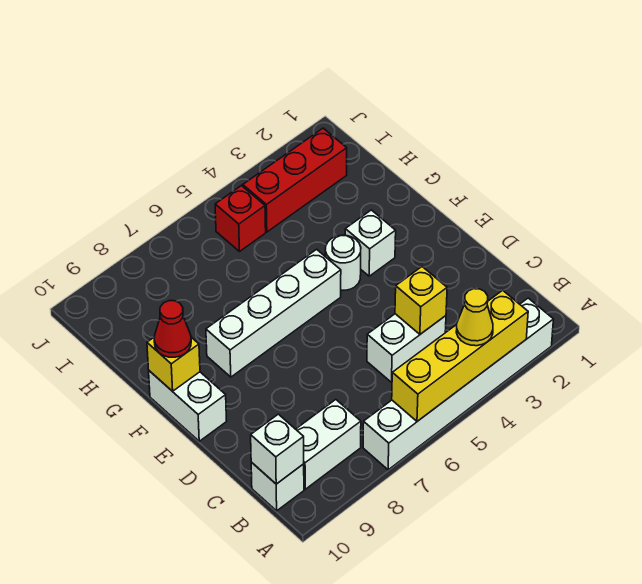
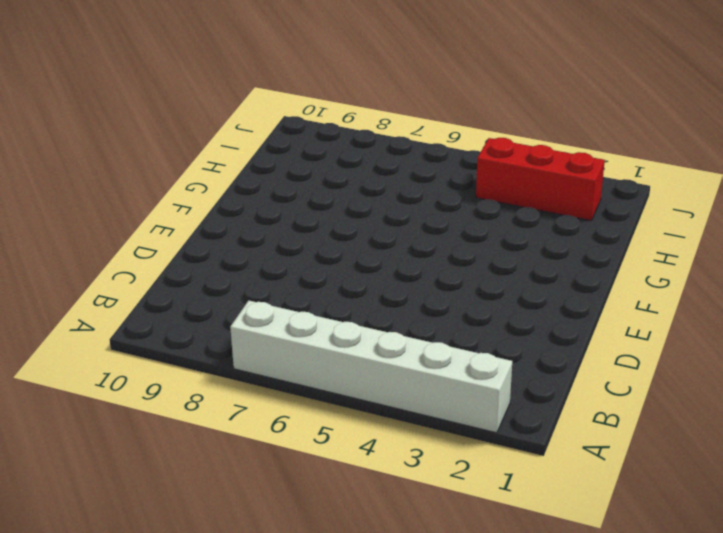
none -> white 1x2 brick [296,400,361,489]
none -> white 1x1 brick [251,462,304,511]
none -> white 1x2 brick [367,314,446,382]

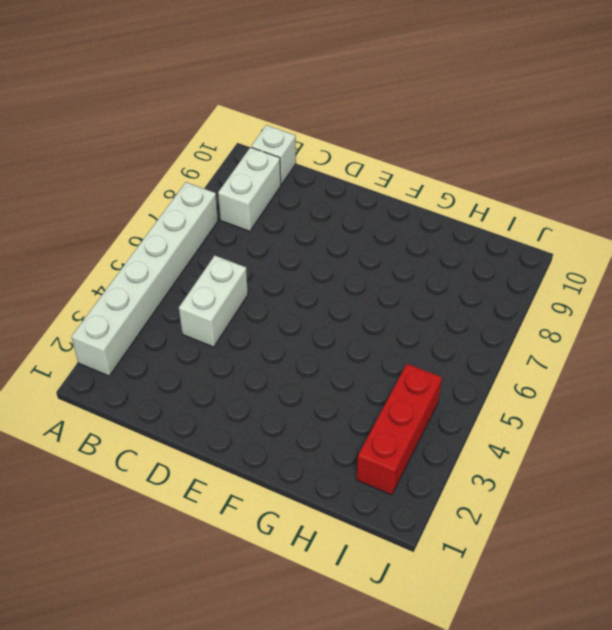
none -> white 1x2 brick [149,371,227,441]
none -> white 1x1 brick [345,210,396,276]
none -> white 1x1 round brick [325,235,361,290]

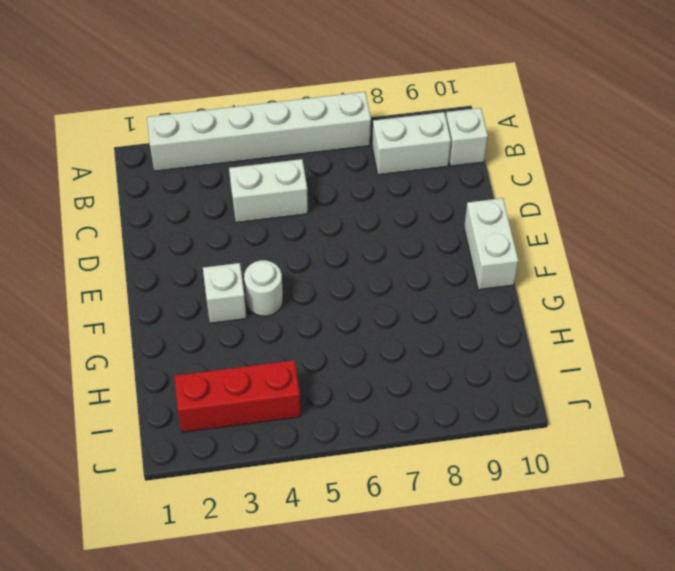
none -> white 1x4 brick [206,249,341,377]
none -> red 1x1 brick [215,186,266,252]
none -> yellow 1x4 brick [392,290,528,421]

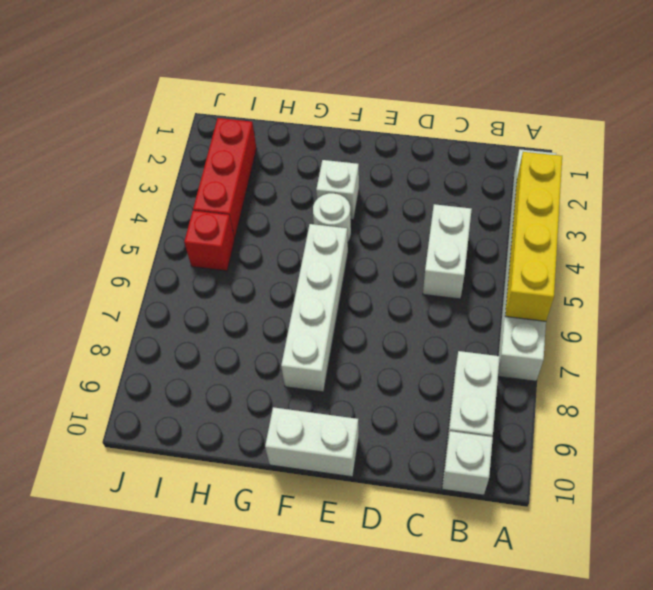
none -> white 1x1 brick [251,414,304,484]
none -> yellow 1x1 brick [395,267,447,334]
none -> yellow 1x1 brick [147,337,200,391]

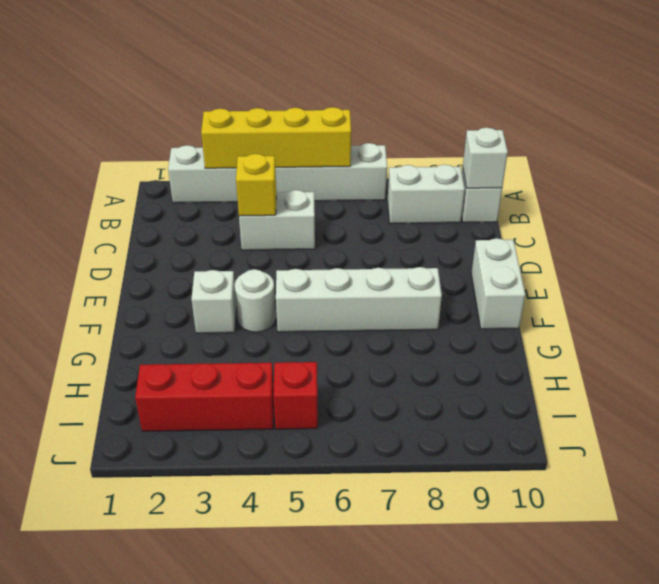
none -> yellow 1x1 brick [147,337,200,391]
none -> yellow 1x1 cone [456,289,493,346]
none -> red 1x1 cone [154,301,191,357]

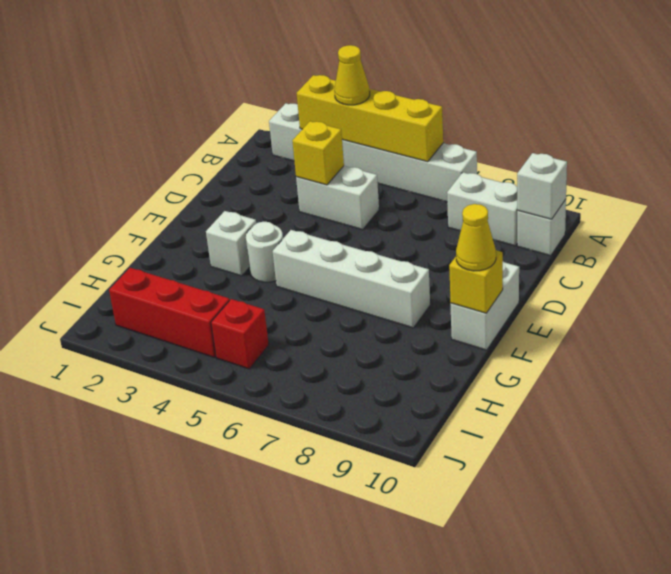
yellow 1x1 cone [456,204,496,271] -> red 1x1 cone [154,301,191,357]

